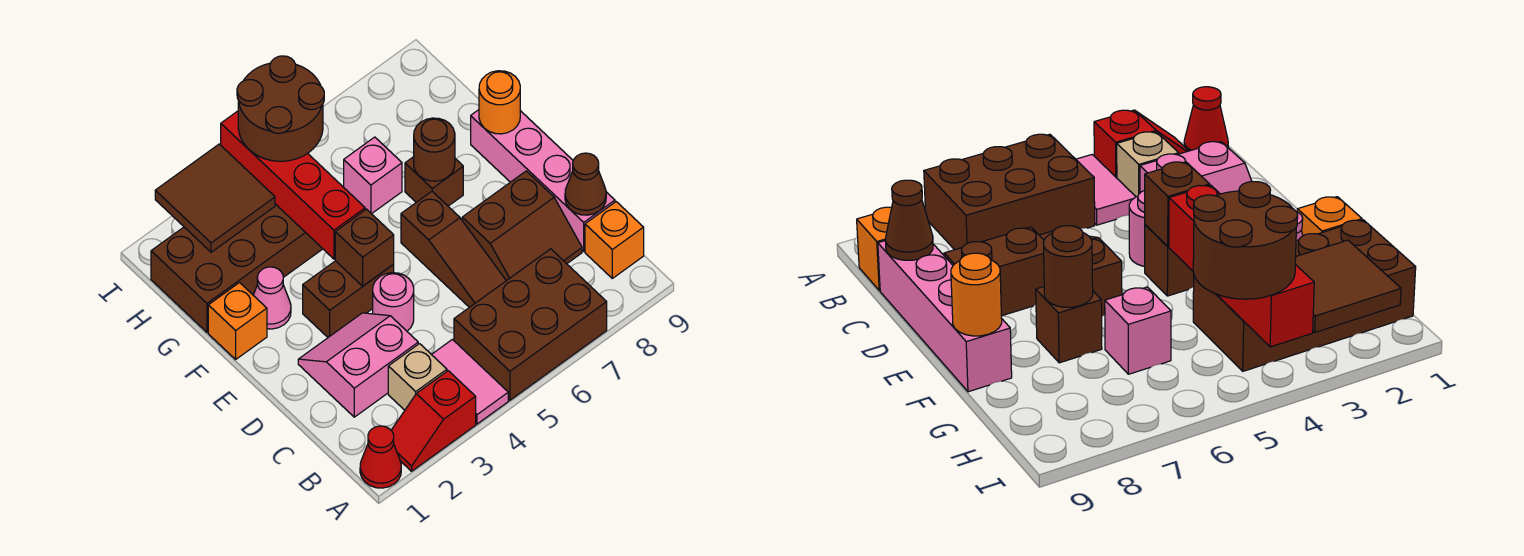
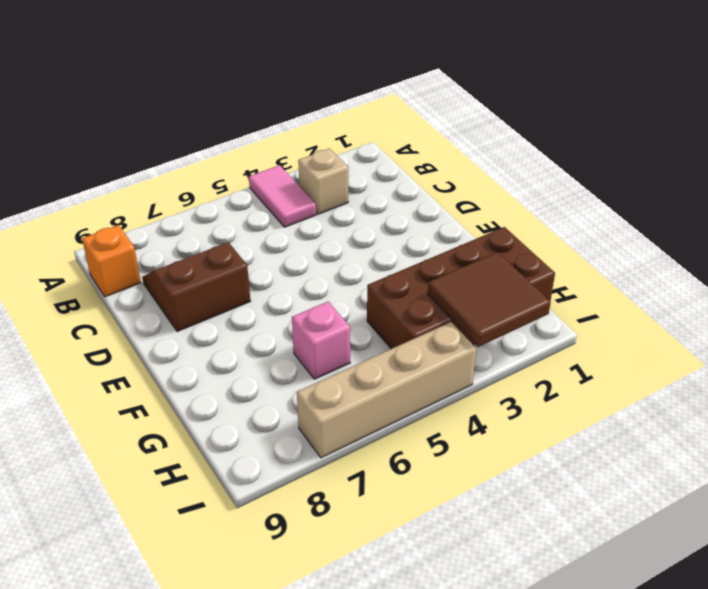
tan 1x4 brick [297,322,476,458] -> none
none -> red 1x1 cone [360,426,401,488]
none -> red 1x2 slope [391,371,476,471]
none -> brown 2x3 brick [454,249,607,400]

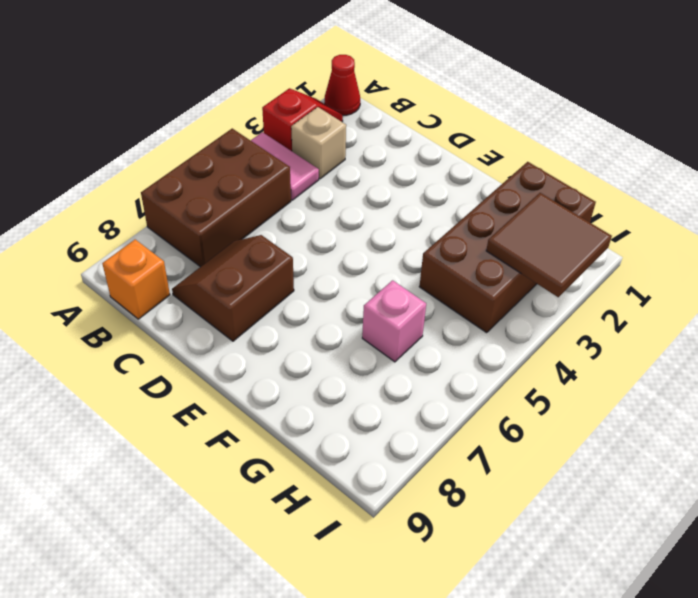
none -> pink 2x2 slope [298,313,418,417]
none -> brown 1x3 slope [401,192,506,307]
none -> pink 1x4 brick [471,110,615,251]

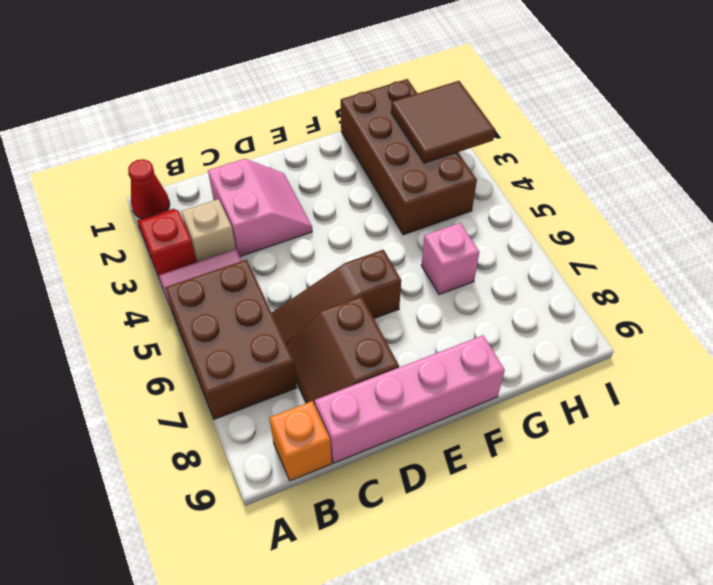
none -> pink 1x1 round brick [373,273,414,331]
none -> brown 1x2 brick [303,261,394,337]
none -> orange 1x1 brick [208,283,267,359]

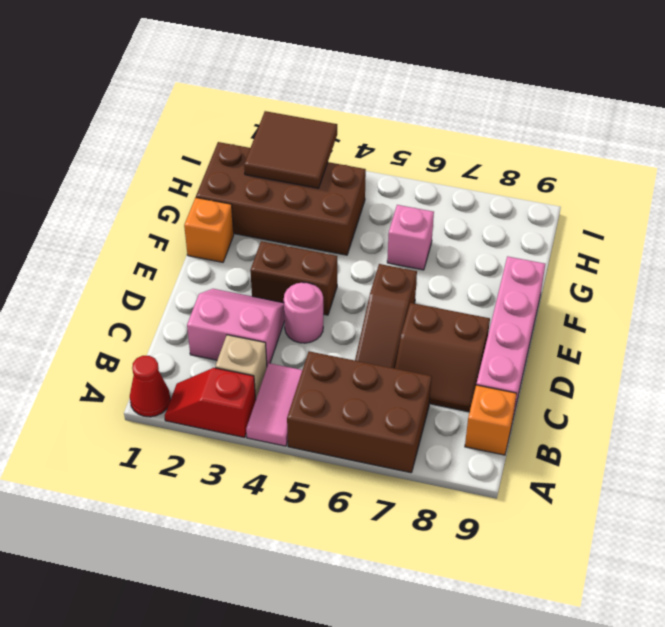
none -> pink 1x1 cone [253,267,291,329]
none -> brown 1x1 brick [405,157,463,206]
none -> brown 1x1 cone [565,153,606,215]

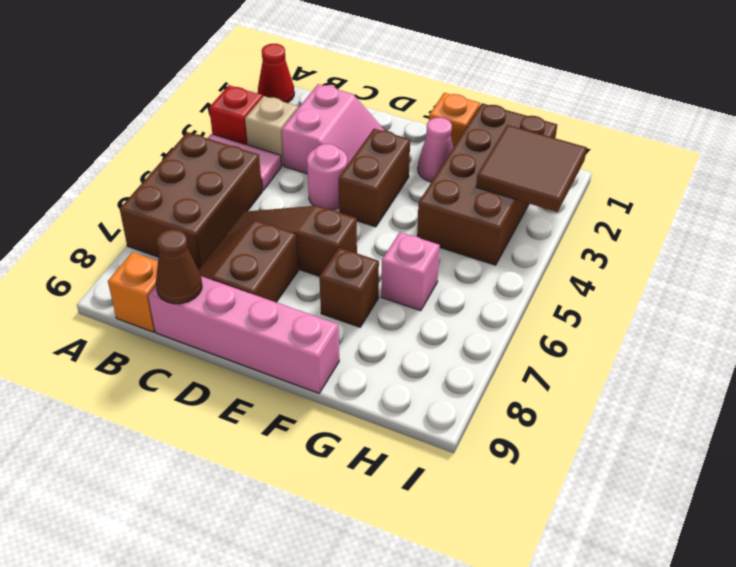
none -> brown 1x1 brick [335,209,394,286]
none -> red 1x4 brick [221,111,365,259]
none -> brown 1x1 round brick [414,118,455,181]

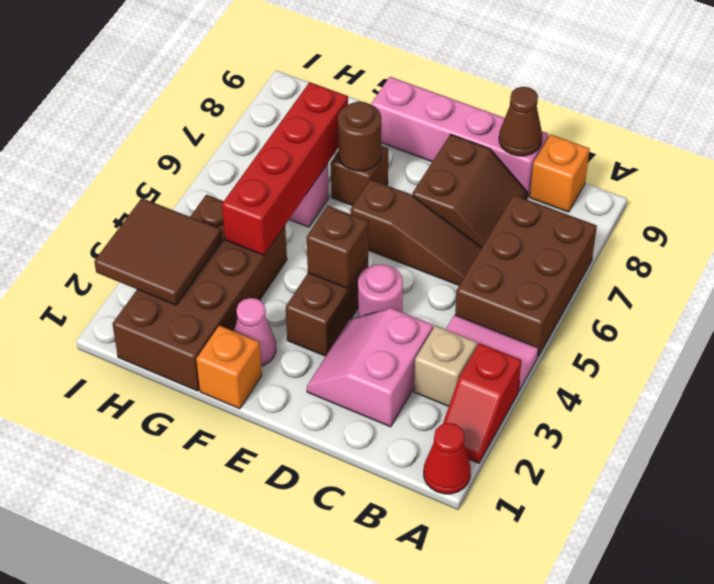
red 1x4 brick [222,82,348,255] -> red 1x4 brick turned to [221,111,365,259]
none -> orange 1x1 round brick [479,71,520,134]
none -> brown 2x2 round brick [237,56,324,161]

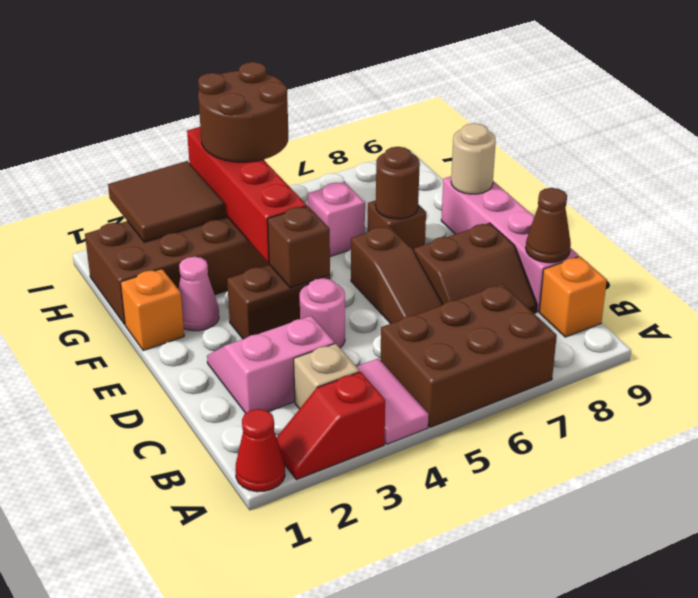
tan 1x1 round brick [451,123,496,194] -> orange 1x1 round brick [479,71,520,134]

